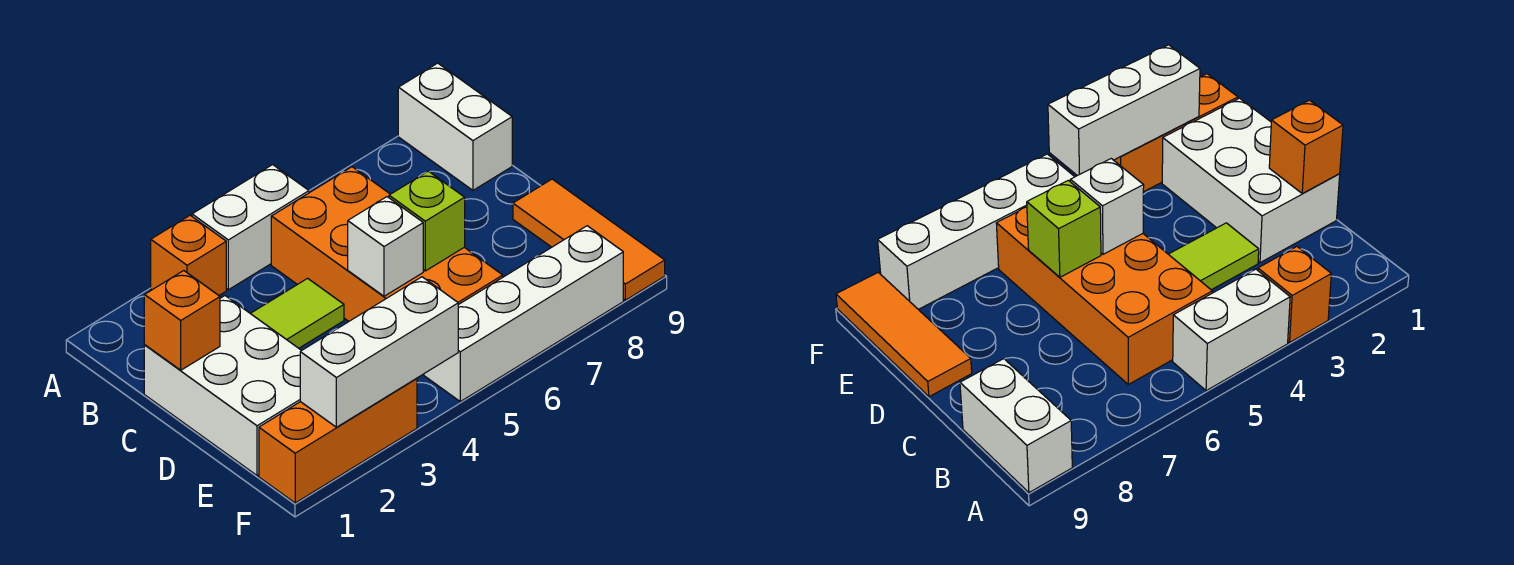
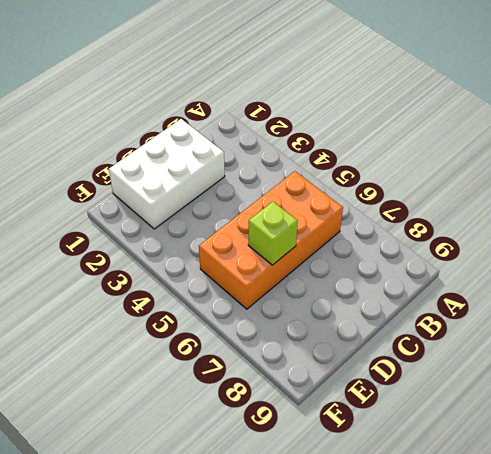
none -> orange 1x1 brick [151,215,226,295]
none -> white 1x2 brick [192,165,309,290]
none -> white 1x2 brick [398,63,512,190]

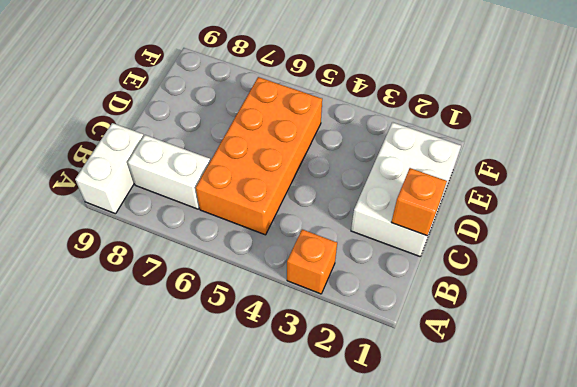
white 1x2 brick [128,135,210,209] -> white 1x2 brick moved to [192,165,309,290]
none -> lime 1x2 tile [250,278,344,348]
none -> orange 1x3 tile [513,179,665,300]
none -> orange 1x3 brick [259,378,417,503]

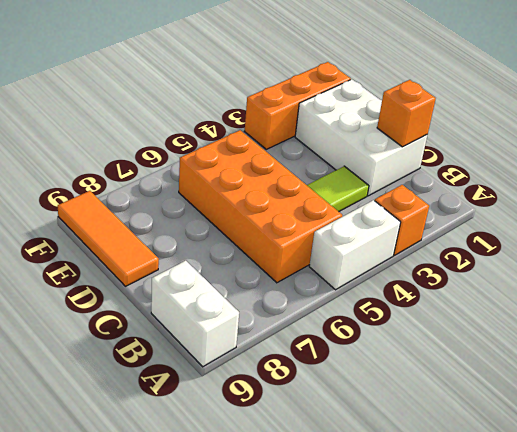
none -> white 1x4 brick [424,226,623,402]
none -> white 1x1 brick [348,197,423,296]
none -> lime 1x1 brick [389,171,465,271]

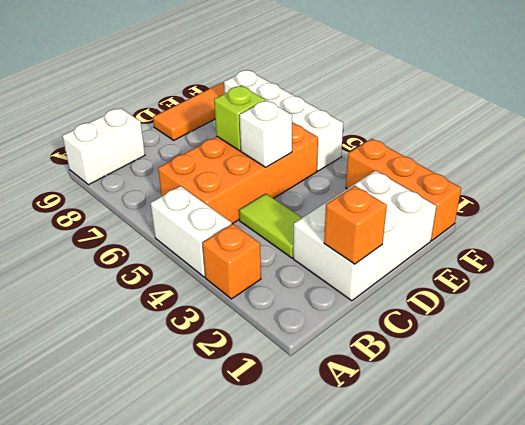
none -> white 1x3 brick [300,277,458,427]

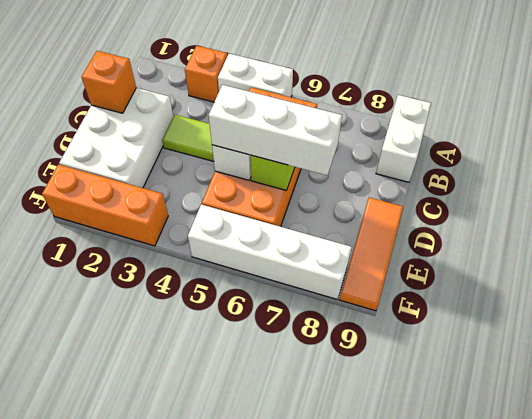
white 1x3 brick [209,85,342,175] -> white 1x3 brick moved to [300,277,458,427]

